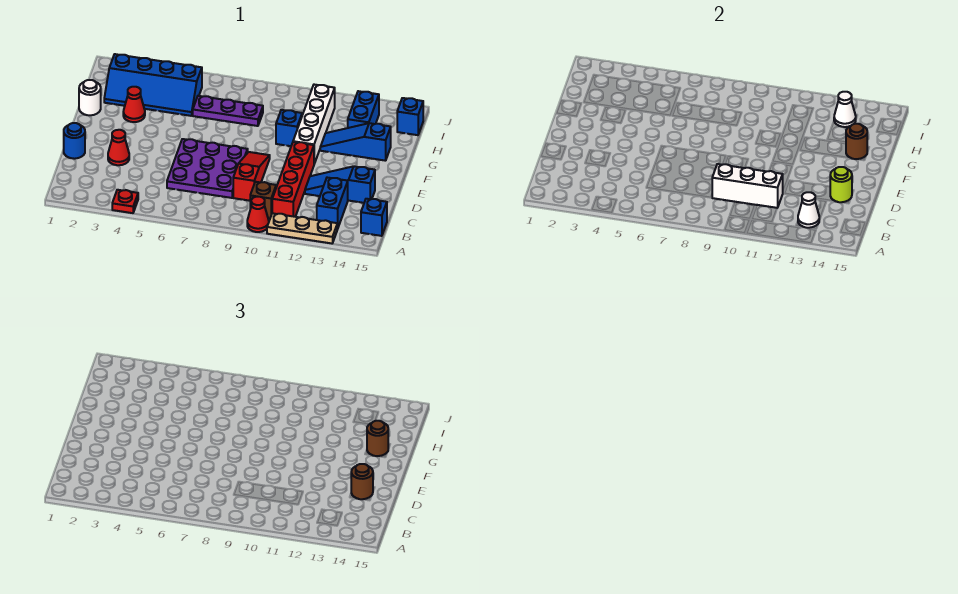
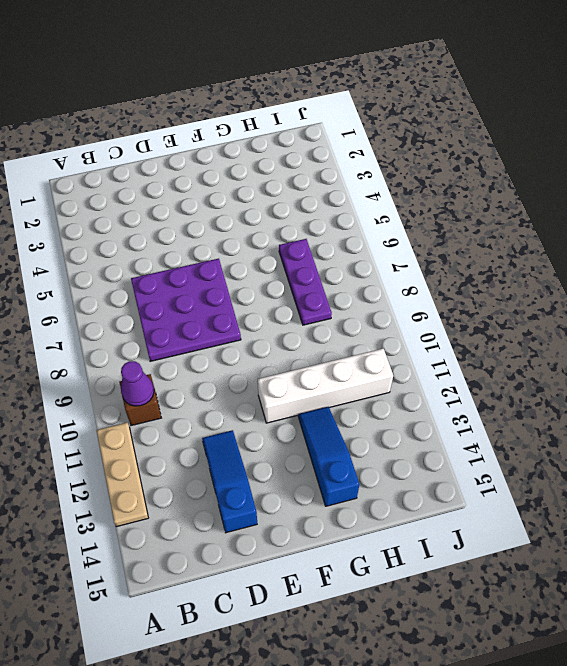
purple 1x1 cone [121,361,154,406] -> none
none -> red 1x1 plate [112,190,138,213]
none -> red 1x1 cone [247,197,269,232]
none -> red 1x4 brick [272,142,314,217]

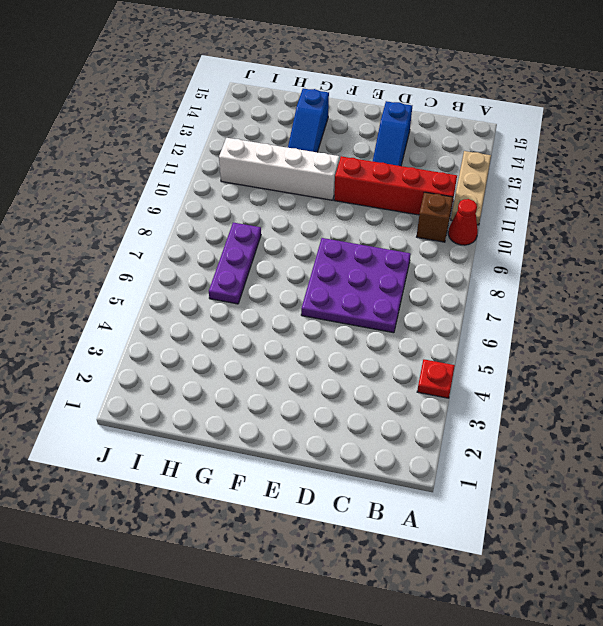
none -> blue 1x2 brick [317,178,348,229]
none -> blue 1x1 brick [361,199,387,236]
none -> red 1x3 slope [233,152,270,201]

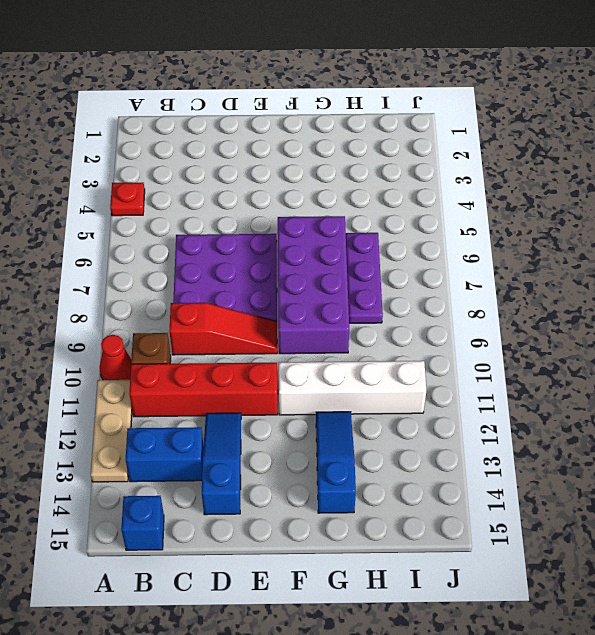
purple 2x4 brick [278,216,349,354] -> none
none -> blue 1x1 round brick [64,123,85,159]
none -> red 1x1 cone [108,130,129,165]
none -> white 1x1 round brick [79,80,101,115]

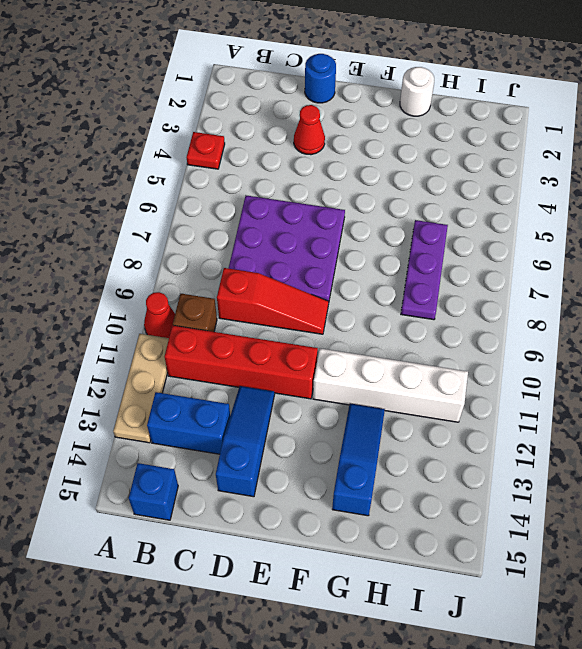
none -> red 1x1 cone [123,87,145,122]
none -> blue 1x1 brick [276,110,302,146]
none -> blue 2x4 slope [104,54,202,116]

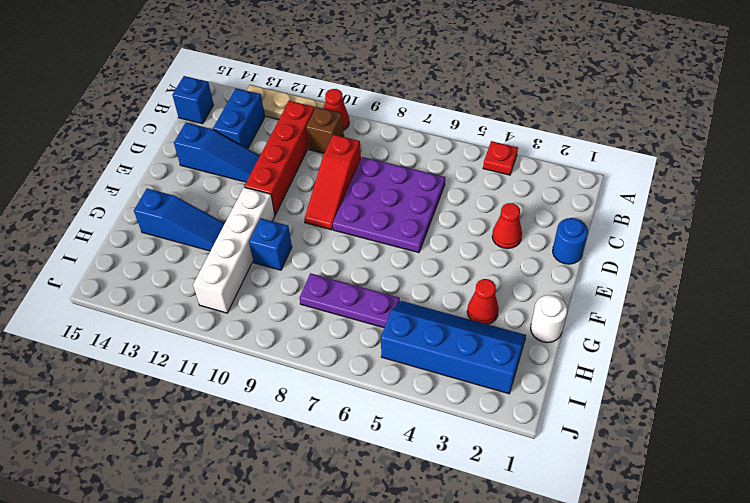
none -> blue 1x2 brick [348,91,379,128]
none -> blue 1x1 brick [397,98,423,135]
none -> white 1x1 cone [798,192,819,228]

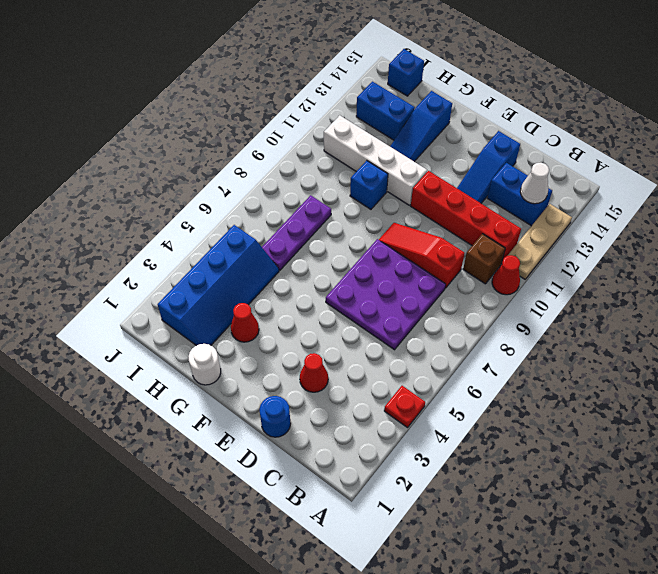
none -> blue 1x1 brick [361,199,387,236]
none -> white 1x3 brick [712,164,783,208]
none -> lime 1x1 round brick [830,167,852,202]

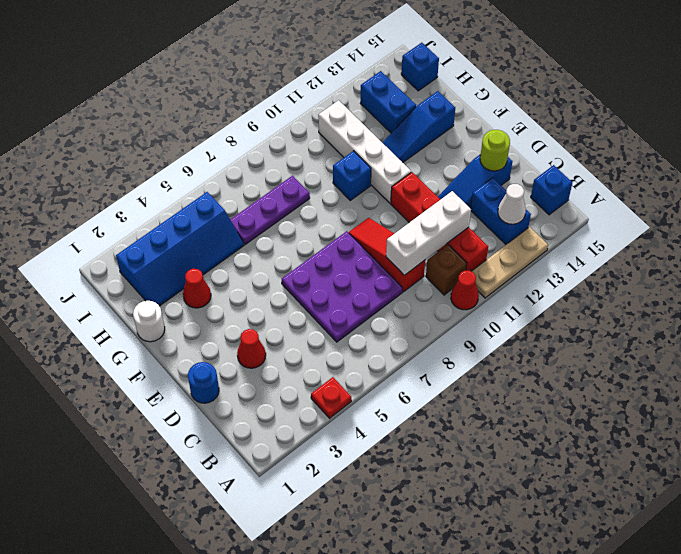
none -> brown 1x1 round brick [846,124,867,159]
none -> white 1x1 cone [834,92,856,127]
none -> brown 1x1 round brick [351,464,373,499]

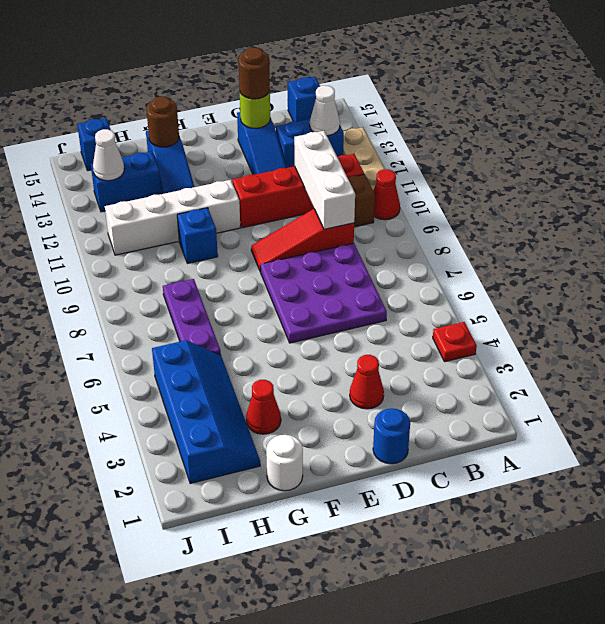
none -> brown 1x1 round brick [367,421,388,456]

